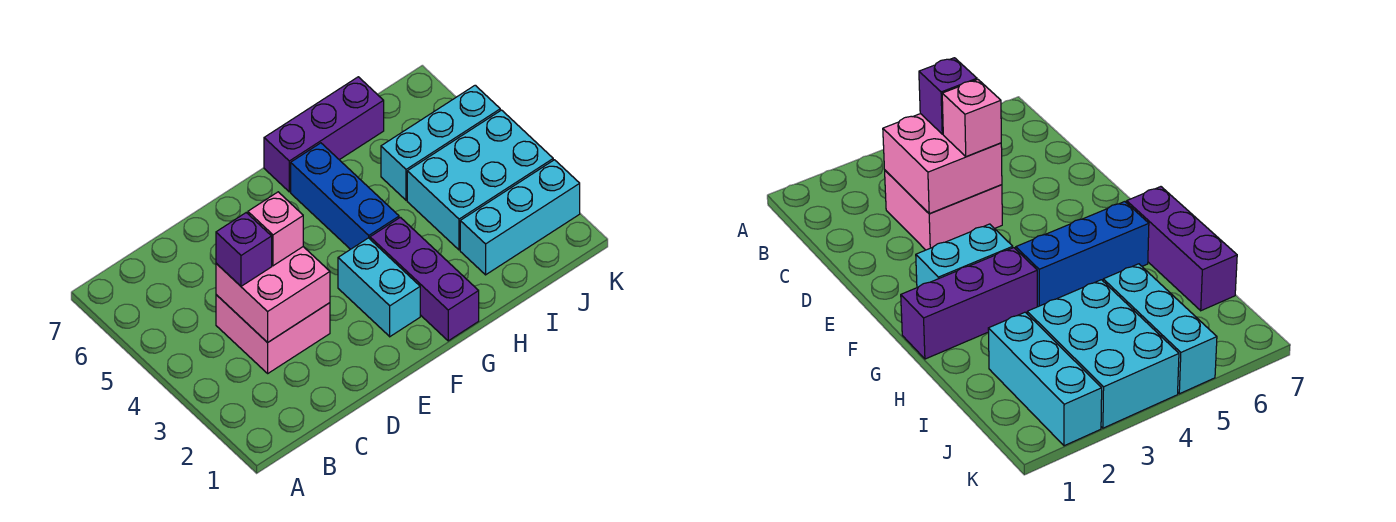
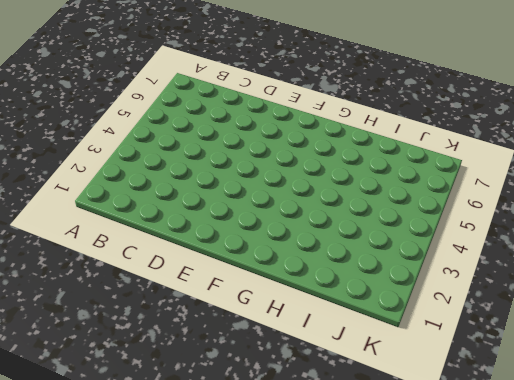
none -> pink 2x2 brick [216,295,330,373]
none -> cyan 1x2 brick [338,238,420,337]

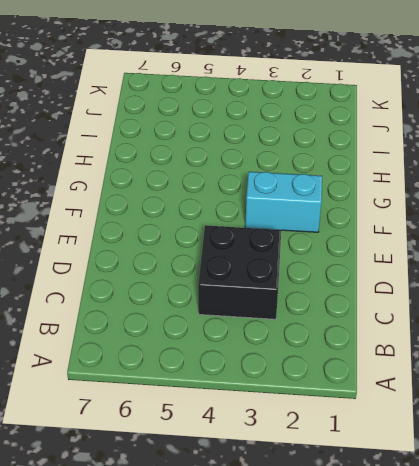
black 2x2 brick [198,225,281,319] -> pink 2x2 brick [216,295,330,373]
none -> purple 1x3 brick [370,217,479,341]
none -> blue 1x3 brick [291,143,399,249]

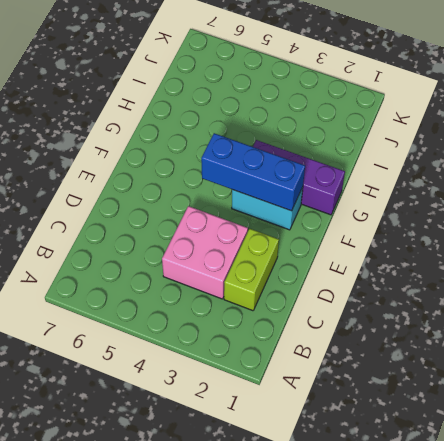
lime 1x2 brick [224,229,279,311] -> none
blue 1x3 brick [201,133,305,211] -> blue 1x3 brick moved to [291,143,399,249]
none -> purple 1x3 brick [264,77,384,192]
none -> cyan 1x3 brick [460,160,580,275]

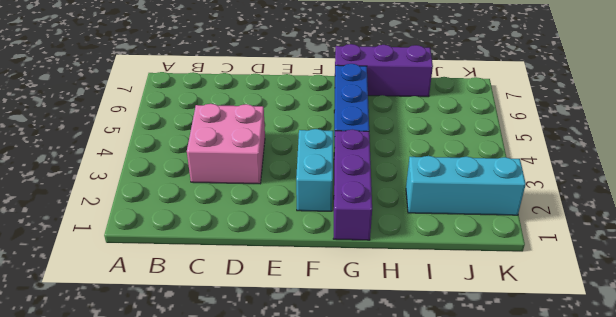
none -> cyan 2x3 brick [407,110,553,250]
none -> cyan 1x3 brick [381,85,500,200]

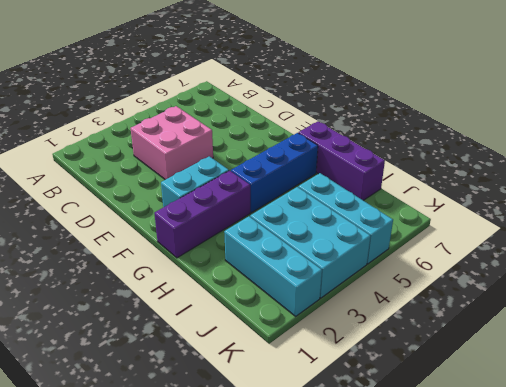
none -> pink 2x2 brick [216,247,330,343]
none -> purple 1x1 brick [216,213,272,286]

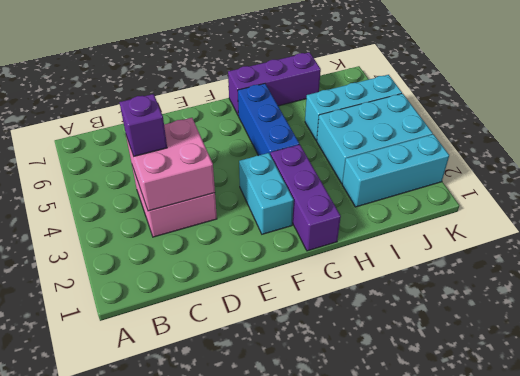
none -> pink 1x1 brick [248,192,303,266]

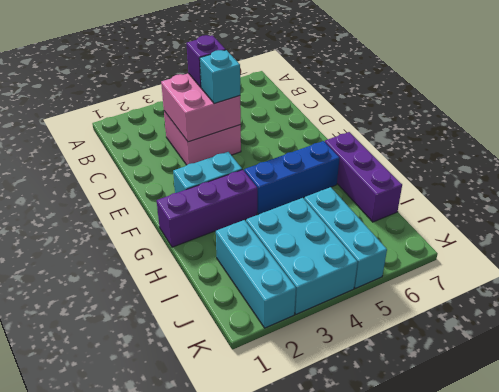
cyan 1x1 brick [200,50,240,104] -> pink 1x1 brick [248,192,303,266]

